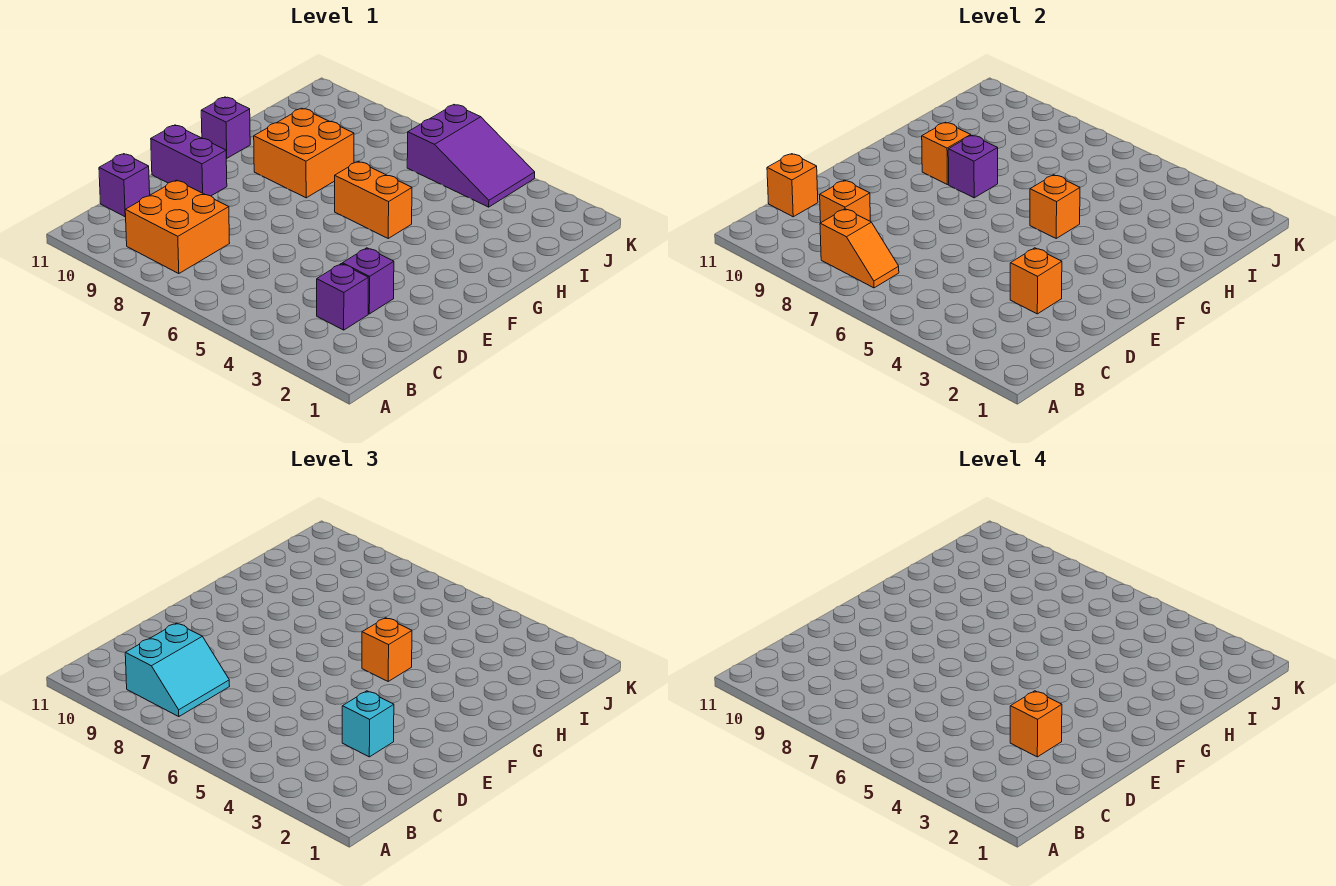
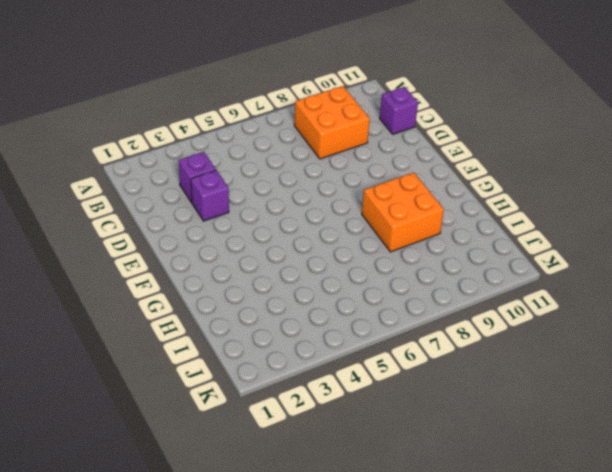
none -> purple 1x2 brick [151,125,227,196]
none -> orange 1x2 brick [335,162,412,238]
none -> purple 1x1 brick [201,97,250,158]

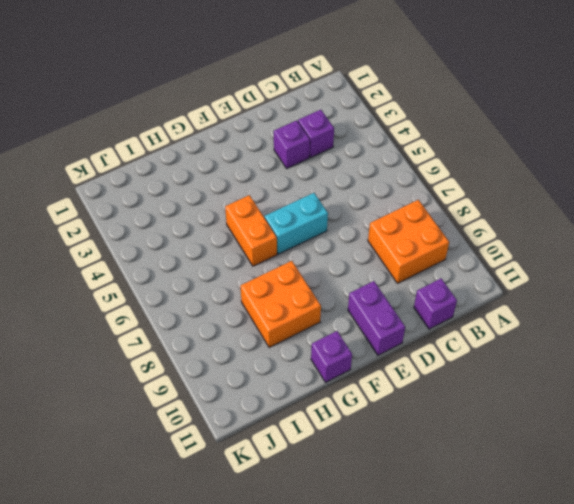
cyan 1x2 brick [265,193,328,254] -> none
none -> purple 2x3 slope [407,105,535,207]
none -> orange 1x2 slope [820,209,899,288]
none -> orange 1x1 brick [820,180,870,222]

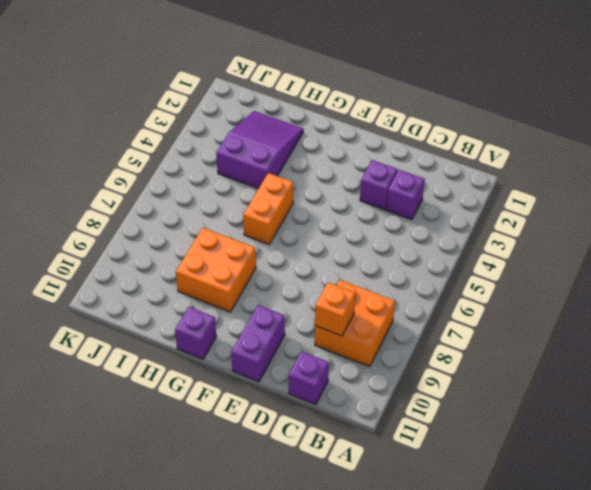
purple 2x3 slope [216,111,303,189] -> purple 2x3 slope moved to [407,105,535,207]
none -> orange 1x2 slope [820,209,899,288]
none -> orange 1x1 brick [767,154,818,217]
none -> orange 1x1 brick [1010,248,1062,314]

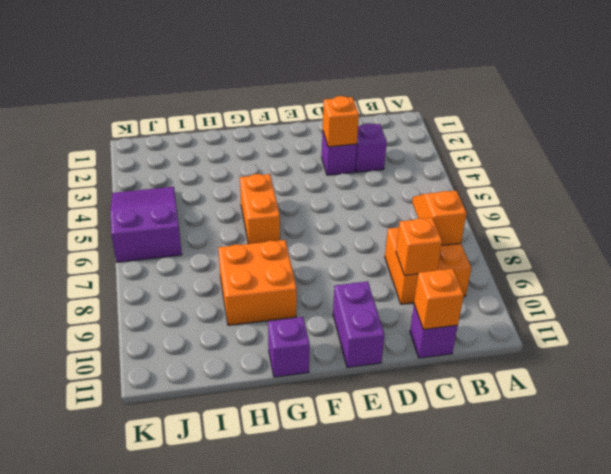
none -> orange 1x1 brick [1030,175,1080,238]
none -> purple 1x1 brick [948,135,998,198]
none -> orange 1x1 brick [922,122,971,185]

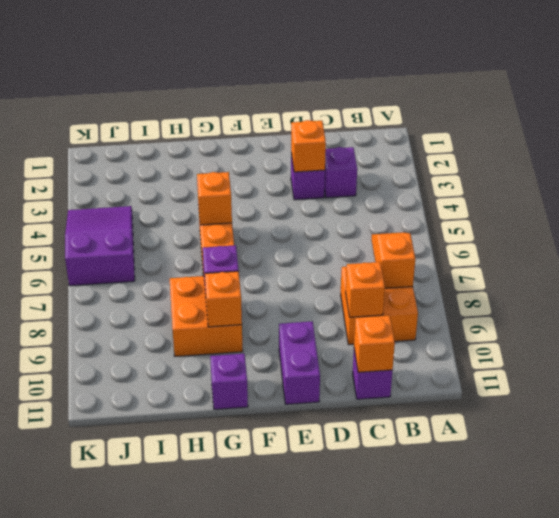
none -> cyan 2x2 slope [125,623,230,717]
none -> cyan 1x1 brick [342,691,394,757]
none -> orange 1x1 brick [362,618,412,681]

